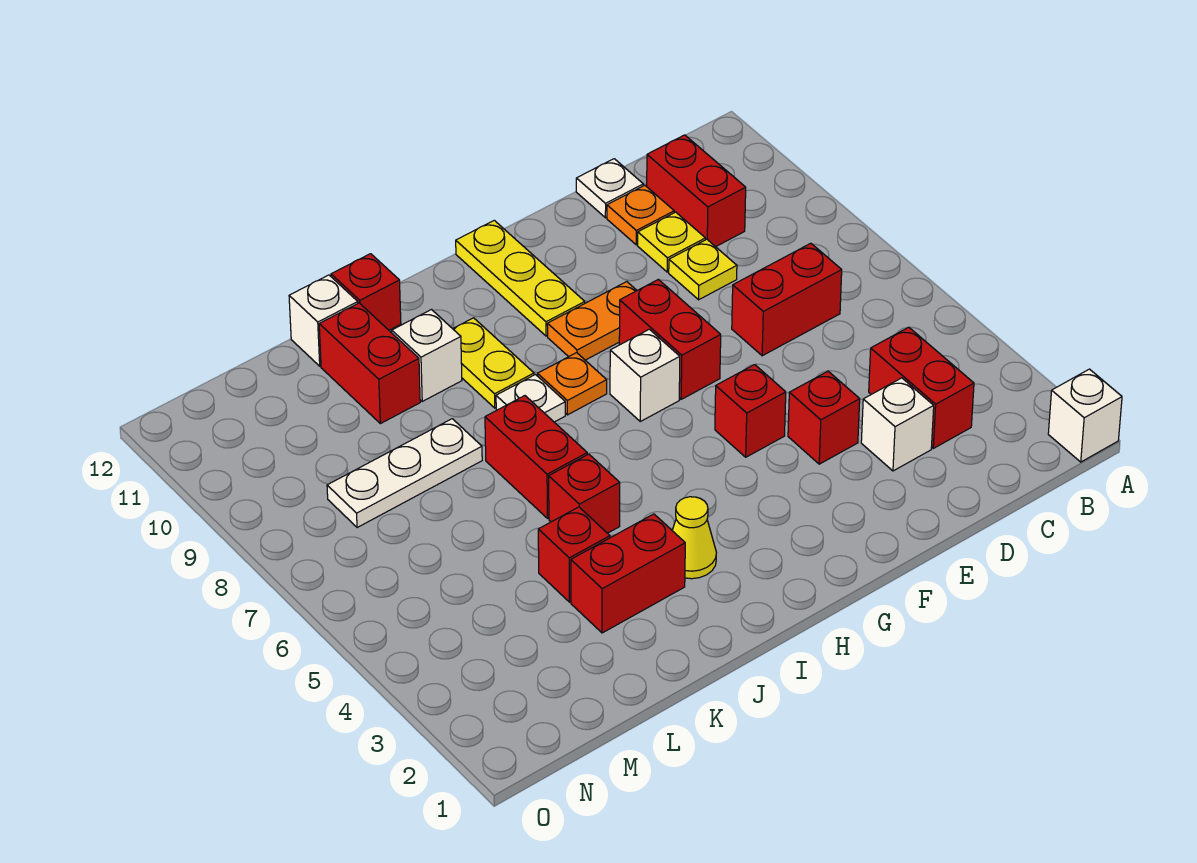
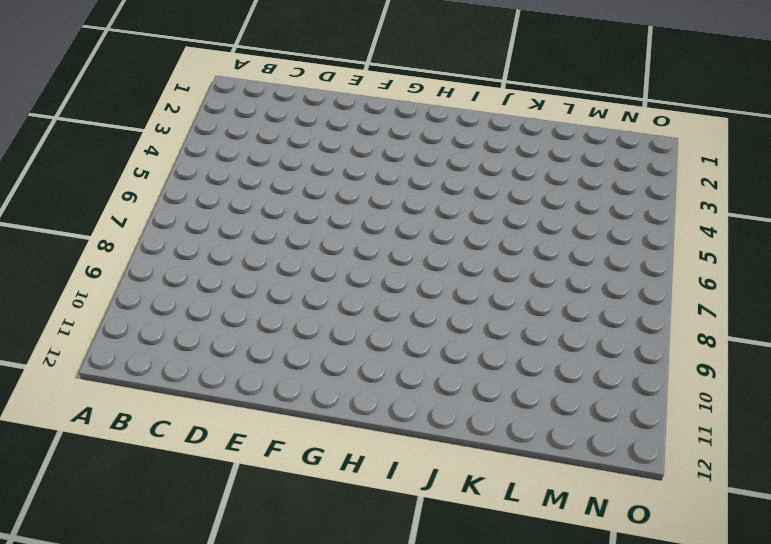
none -> white 1x1 brick [1048,369,1122,462]
none -> red 1x2 brick [869,327,974,448]
none -> red 1x2 brick [732,243,842,356]

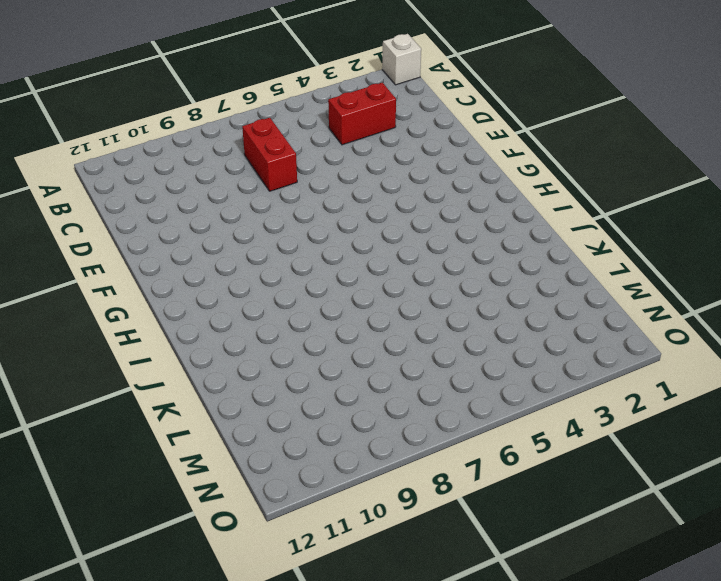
none -> red 1x2 brick [647,135,746,247]
none -> white 1x1 brick [861,378,934,471]
none -> yellow 1x1 plate [669,239,737,300]

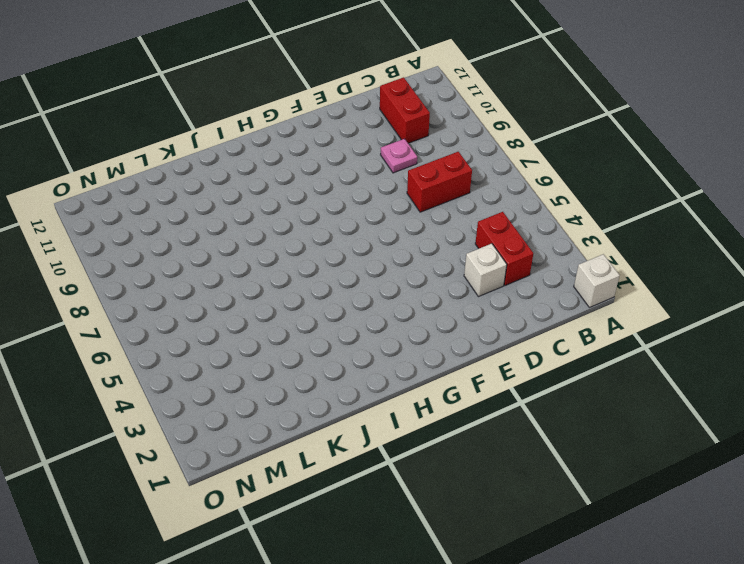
pink 1x1 plate [381,139,417,173] -> yellow 1x1 plate [669,239,737,300]
none -> yellow 1x1 plate [638,212,705,272]
none -> orange 1x1 plate [607,185,674,245]
none -> white 1x1 plate [576,159,643,218]

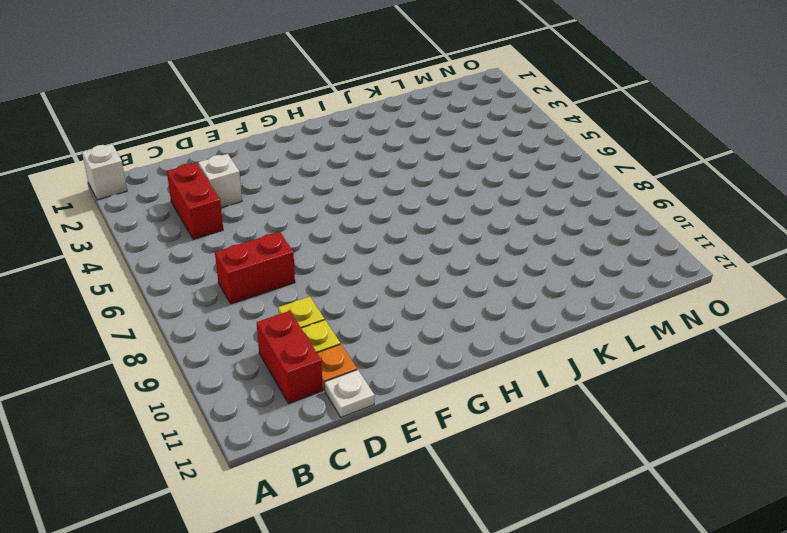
none -> red 1x1 brick [788,371,860,464]
none -> red 1x1 brick [715,365,786,457]
none -> red 1x2 brick [619,279,721,399]

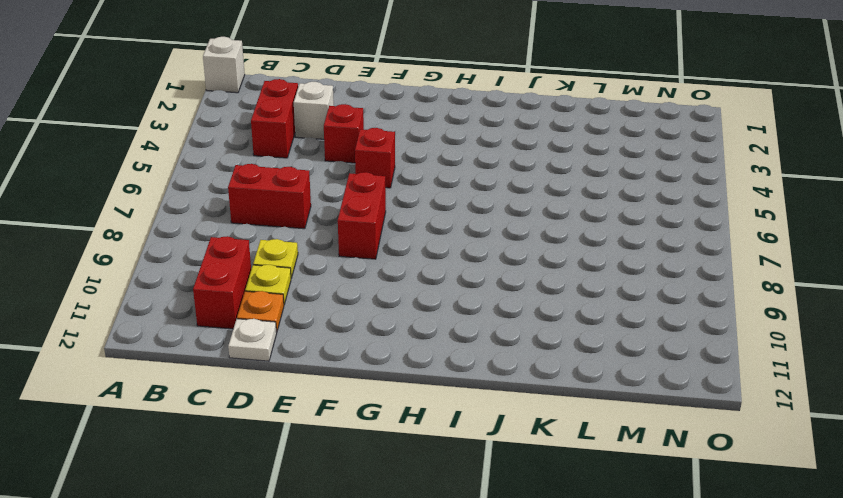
none -> orange 1x2 plate [547,282,637,360]
none -> white 1x1 brick [610,329,680,421]
none -> yellow 1x3 plate [456,220,585,336]

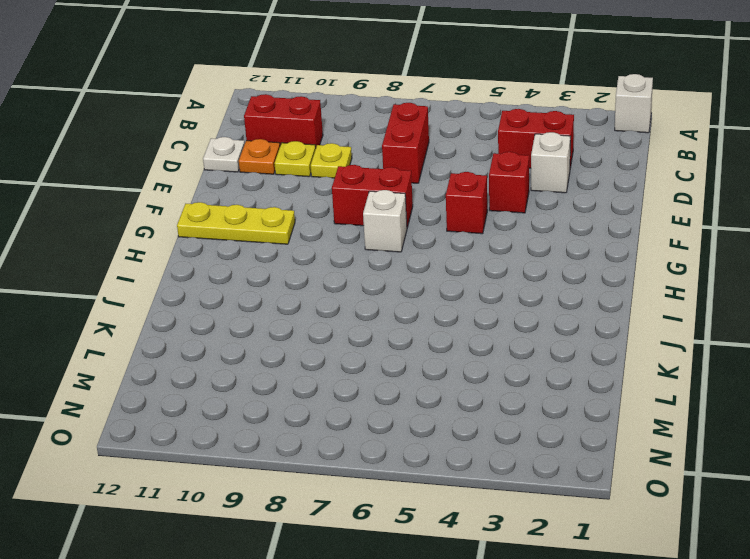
none -> orange 1x2 plate [547,282,637,360]
none -> orange 1x1 plate [538,353,607,415]
none -> yellow 1x1 cone [672,497,716,579]

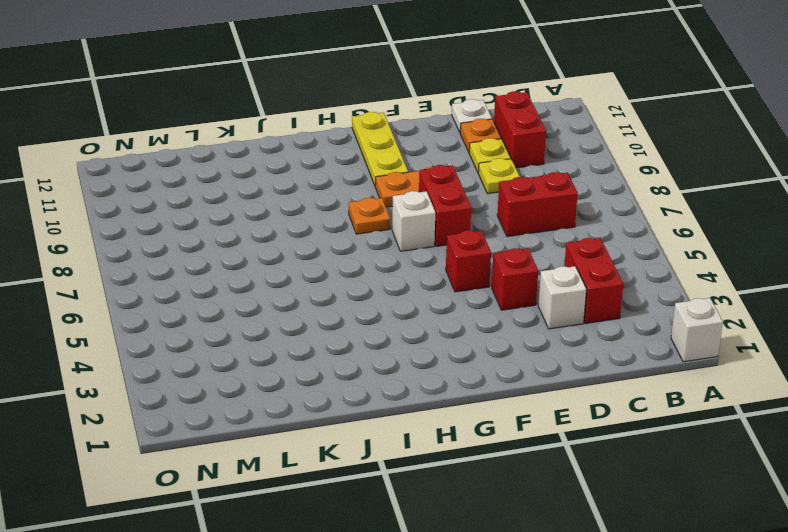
none -> yellow 1x1 cone [672,497,716,579]
none -> white 1x1 plate [496,375,565,422]
none -> yellow 1x2 plate [453,318,534,408]

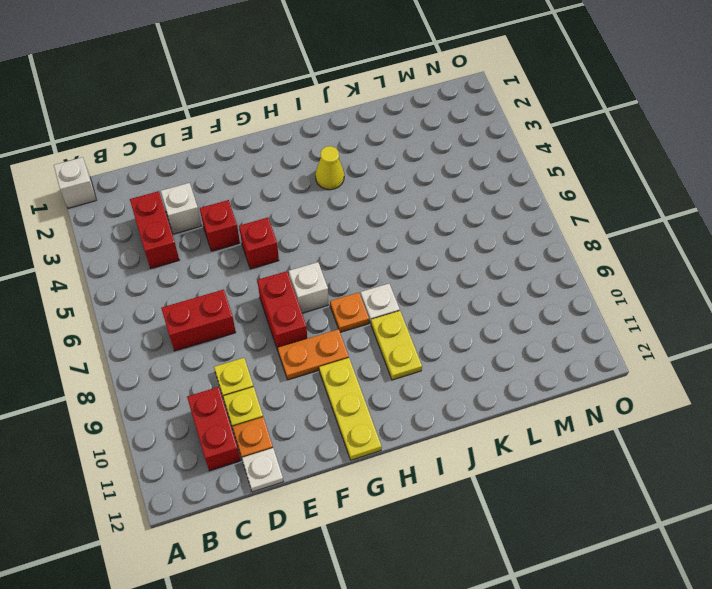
none -> red 1x2 brick [571,514,685,633]
none -> red 1x1 brick [549,454,620,533]
none -> red 1x2 brick [485,396,587,518]

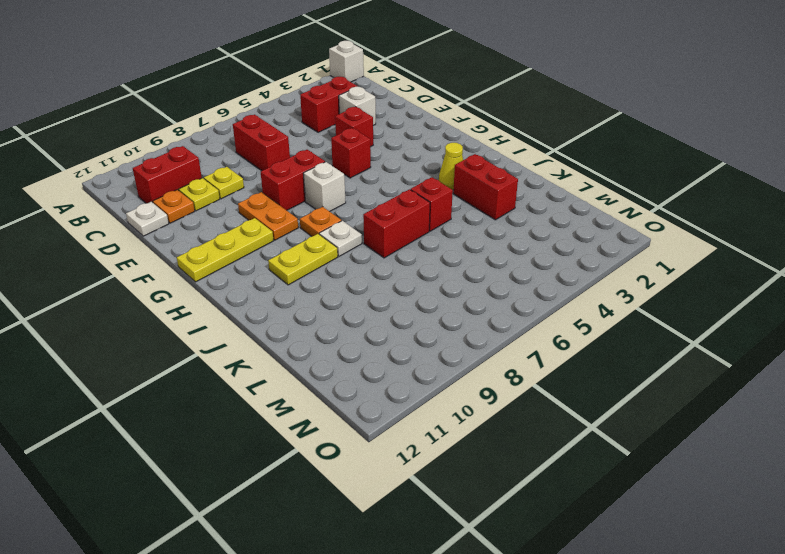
none -> white 1x1 brick [392,310,462,401]
none -> red 1x1 brick [331,254,401,330]
none -> red 1x1 brick [538,507,610,602]

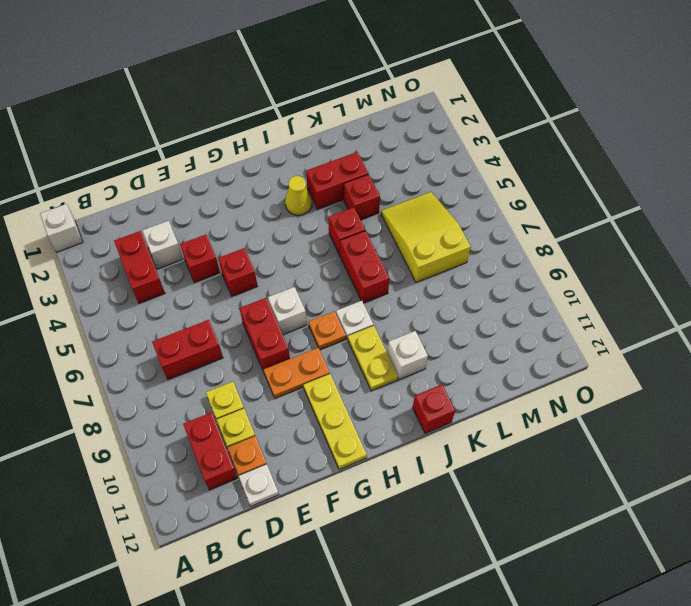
yellow 2x3 slope [381,192,471,282] -> none
none -> white 1x3 plate [327,419,482,528]
none -> red 1x2 brick [319,303,420,424]
none -> white 1x1 brick [289,275,358,366]

